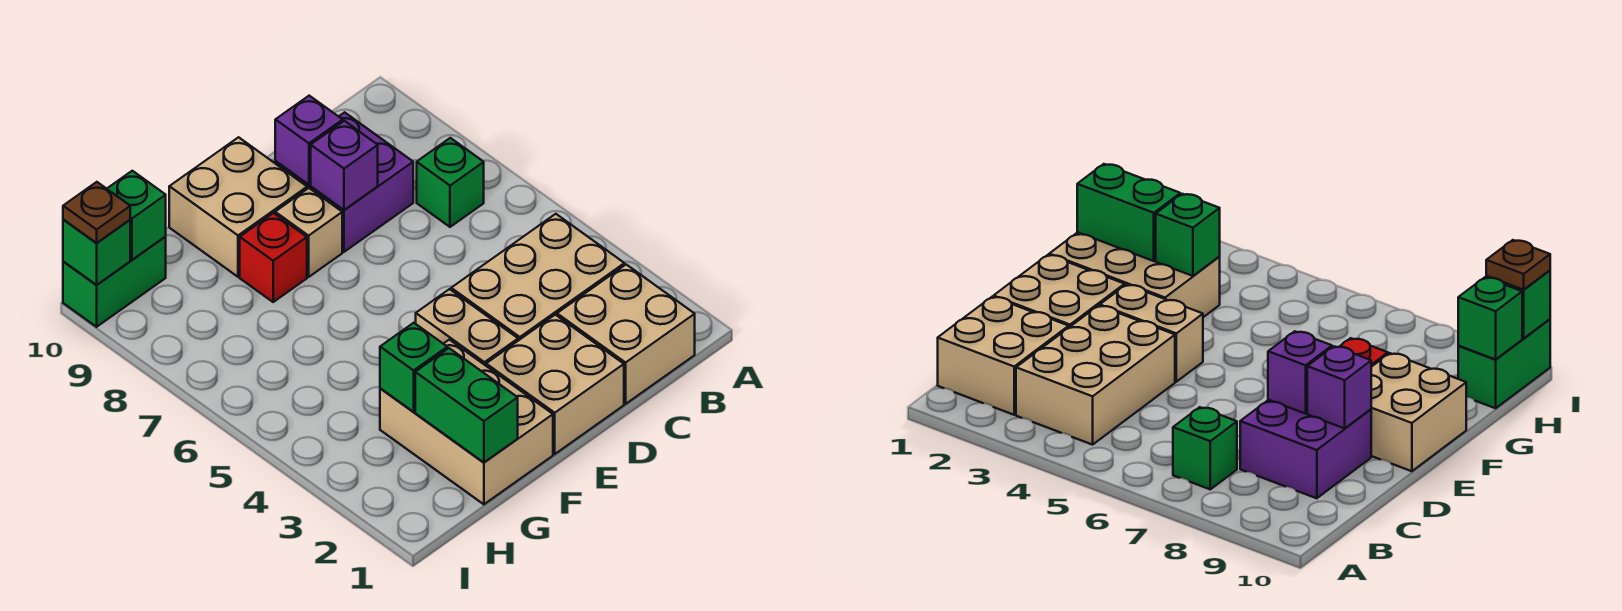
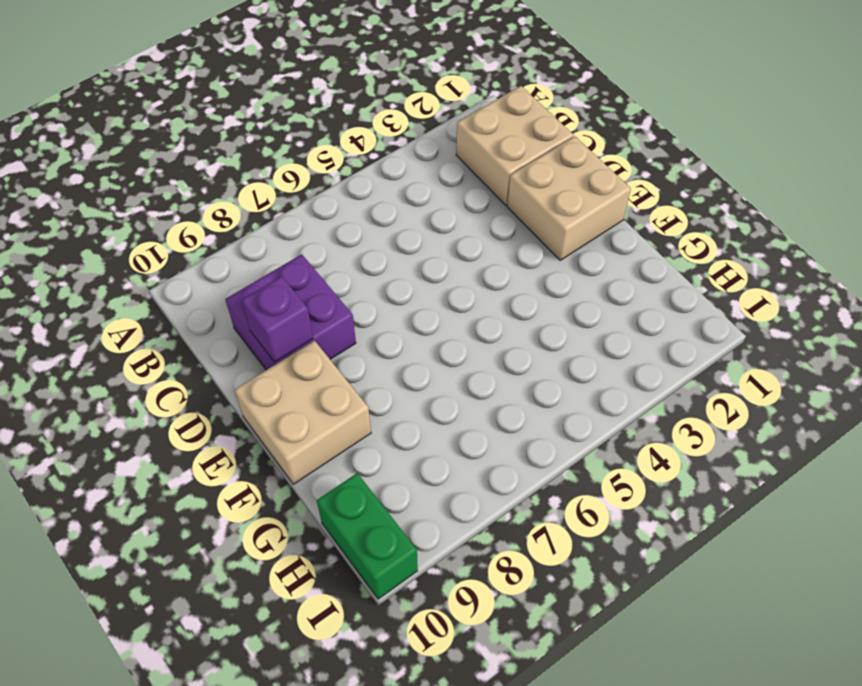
none -> tan 2x3 brick [451,214,624,341]
none -> green 1x1 brick [417,138,484,227]
none -> tan 1x2 brick [416,289,518,366]

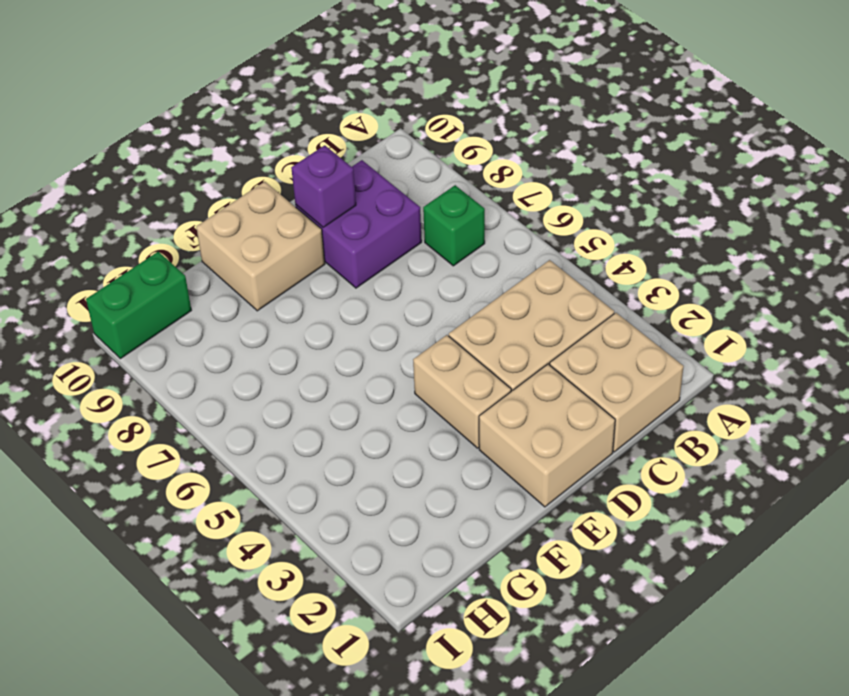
none -> tan 1x1 brick [275,188,342,277]
none -> tan 2x3 brick [380,340,553,504]
none -> red 1x1 brick [240,213,307,302]

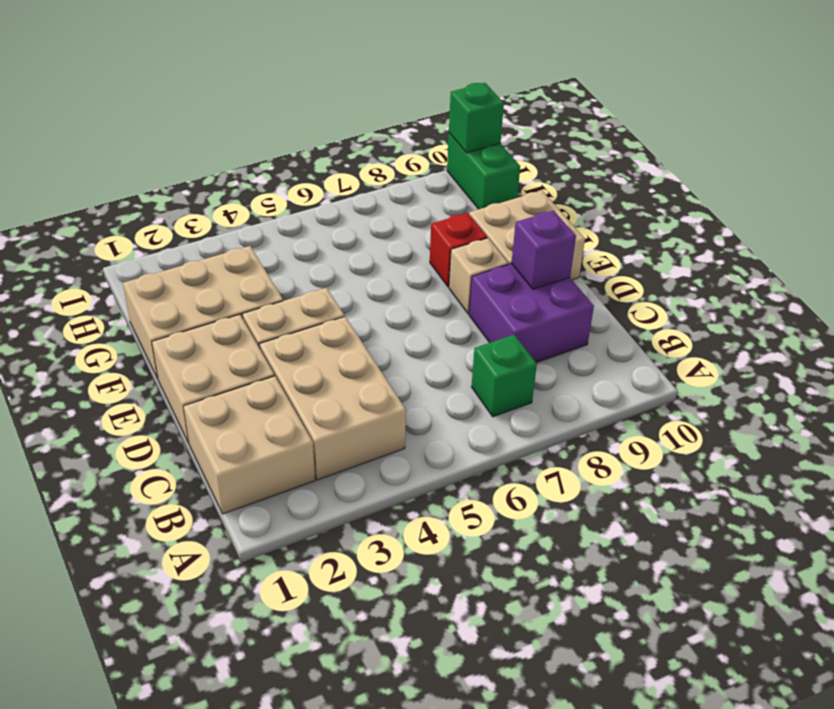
none -> purple 1x1 brick [311,121,378,210]
none -> green 1x2 brick [415,348,518,462]
none -> green 1x1 brick [380,323,447,412]

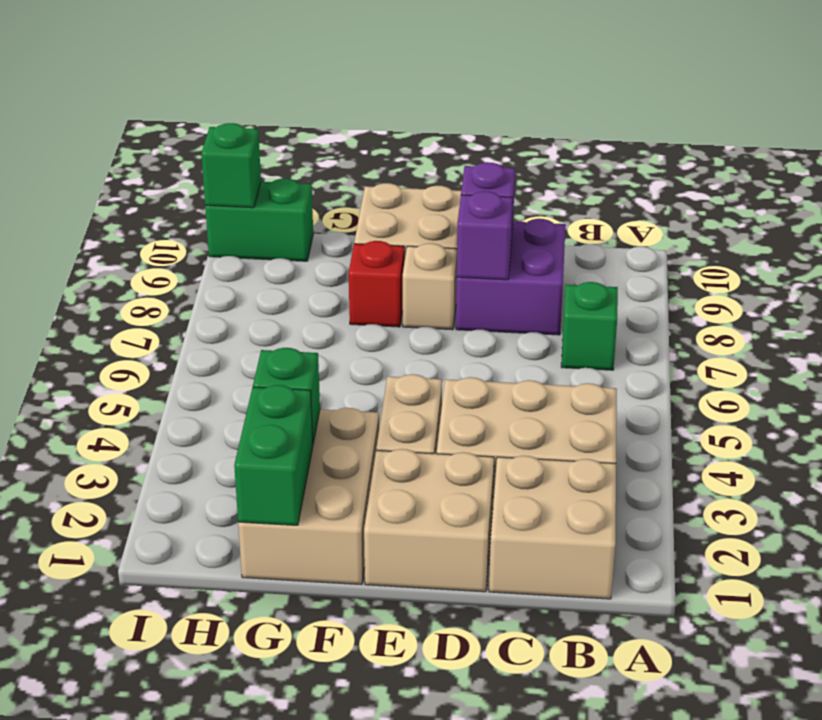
none -> green 1x1 brick [107,171,166,260]
none -> brown 1x1 plate [63,182,130,243]

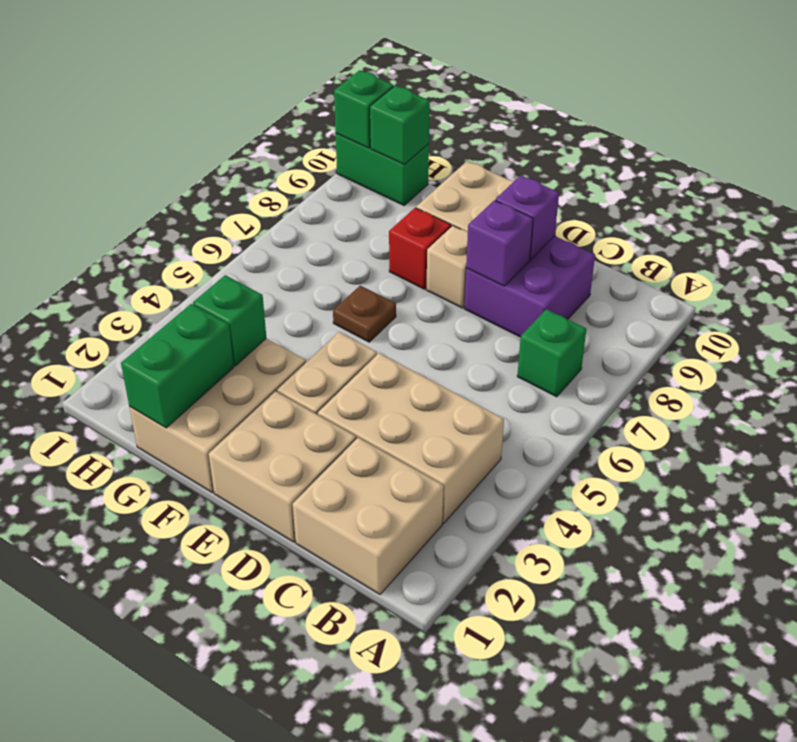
brown 1x1 plate [333,286,396,342] -> brown 1x1 plate moved to [63,182,130,243]

